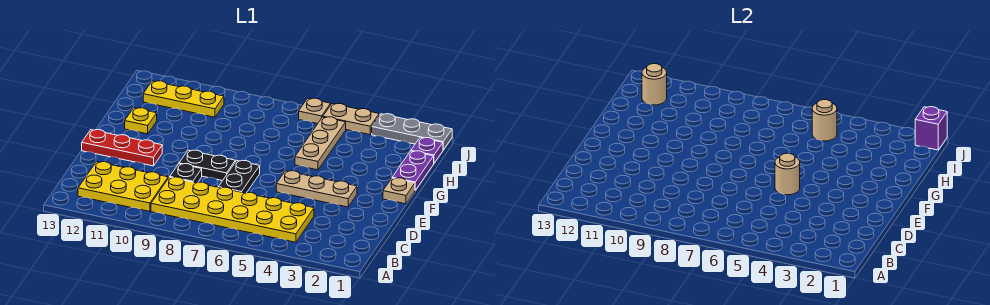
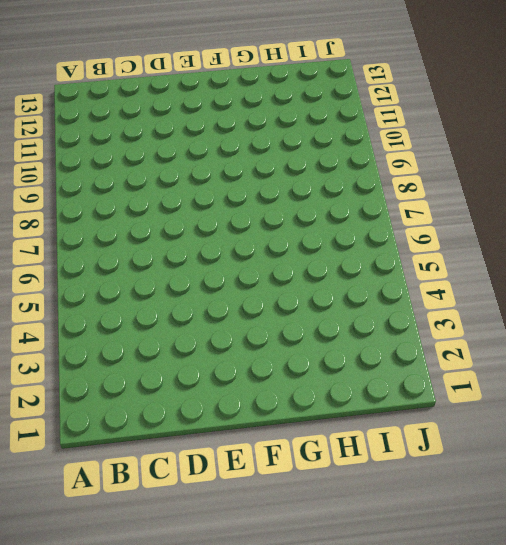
none -> yellow 2x6 plate [151,177,314,242]
none -> yellow 2x3 plate [78,162,168,211]
none -> black 1x2 plate [218,160,260,193]

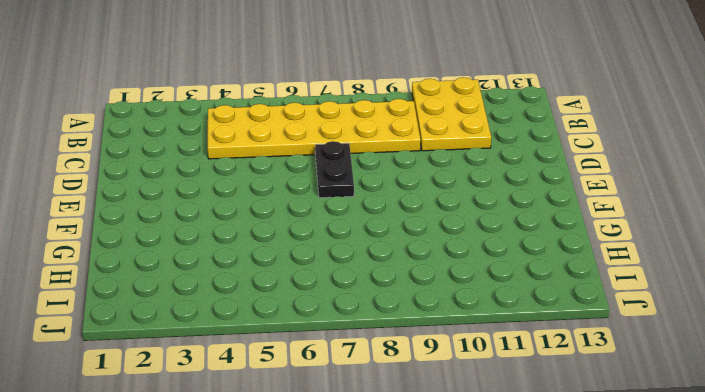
yellow 2x3 plate [412,77,491,151] -> yellow 2x3 plate turned to [78,162,168,211]
none -> black 1x1 plate [170,164,202,183]
none -> tan 1x3 plate [276,171,357,207]
none -> black 1x2 plate [179,150,235,181]

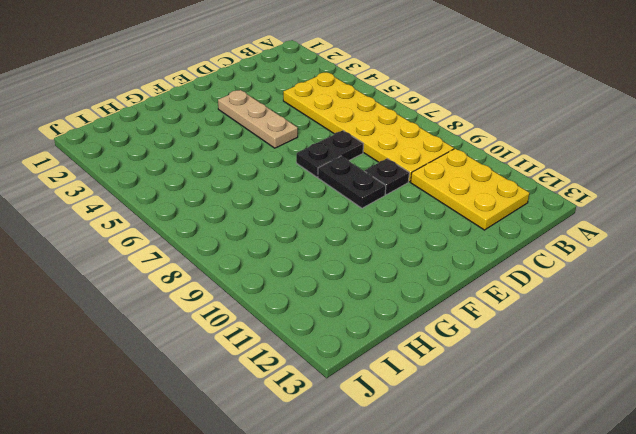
none -> red 1x3 plate [82,130,162,166]
none -> tan 1x1 plate [383,178,415,204]
none -> purple 1x2 plate [392,151,434,190]

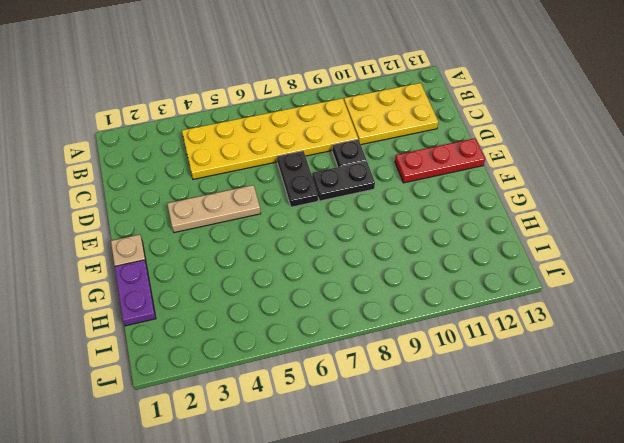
none -> tan 1x3 plate [295,117,346,170]
none -> yellow 1x1 plate [125,108,157,134]
none -> purple 1x1 plate [411,138,443,163]

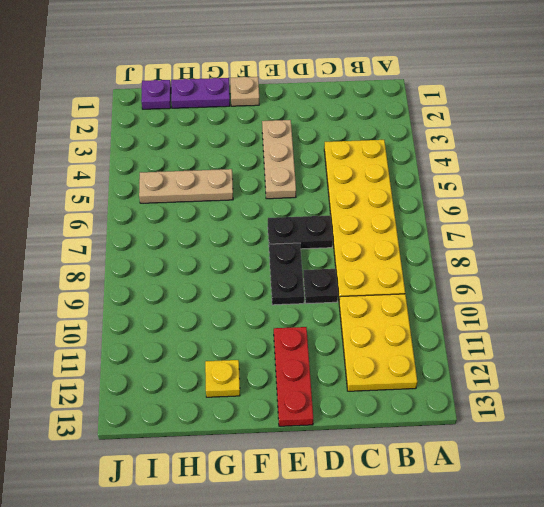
none -> yellow 1x3 plate [143,81,224,117]
none -> grey 1x3 plate [372,114,452,150]
none -> tan 1x2 plate [323,104,379,135]

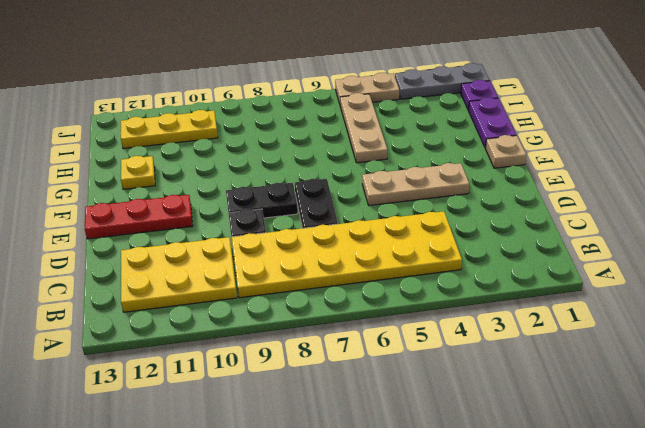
none -> tan 1x1 plate [299,98,331,124]
none -> tan 1x1 round brick [775,153,800,195]
none -> tan 1x1 round brick [812,100,837,141]

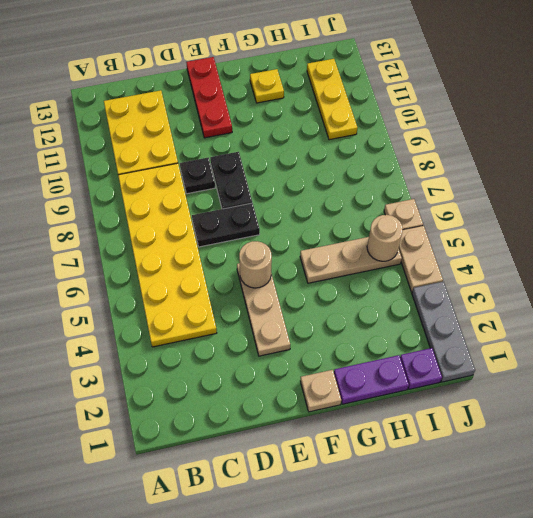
none -> tan 1x1 round brick [642,64,667,105]
none -> purple 1x1 brick [915,107,947,150]

